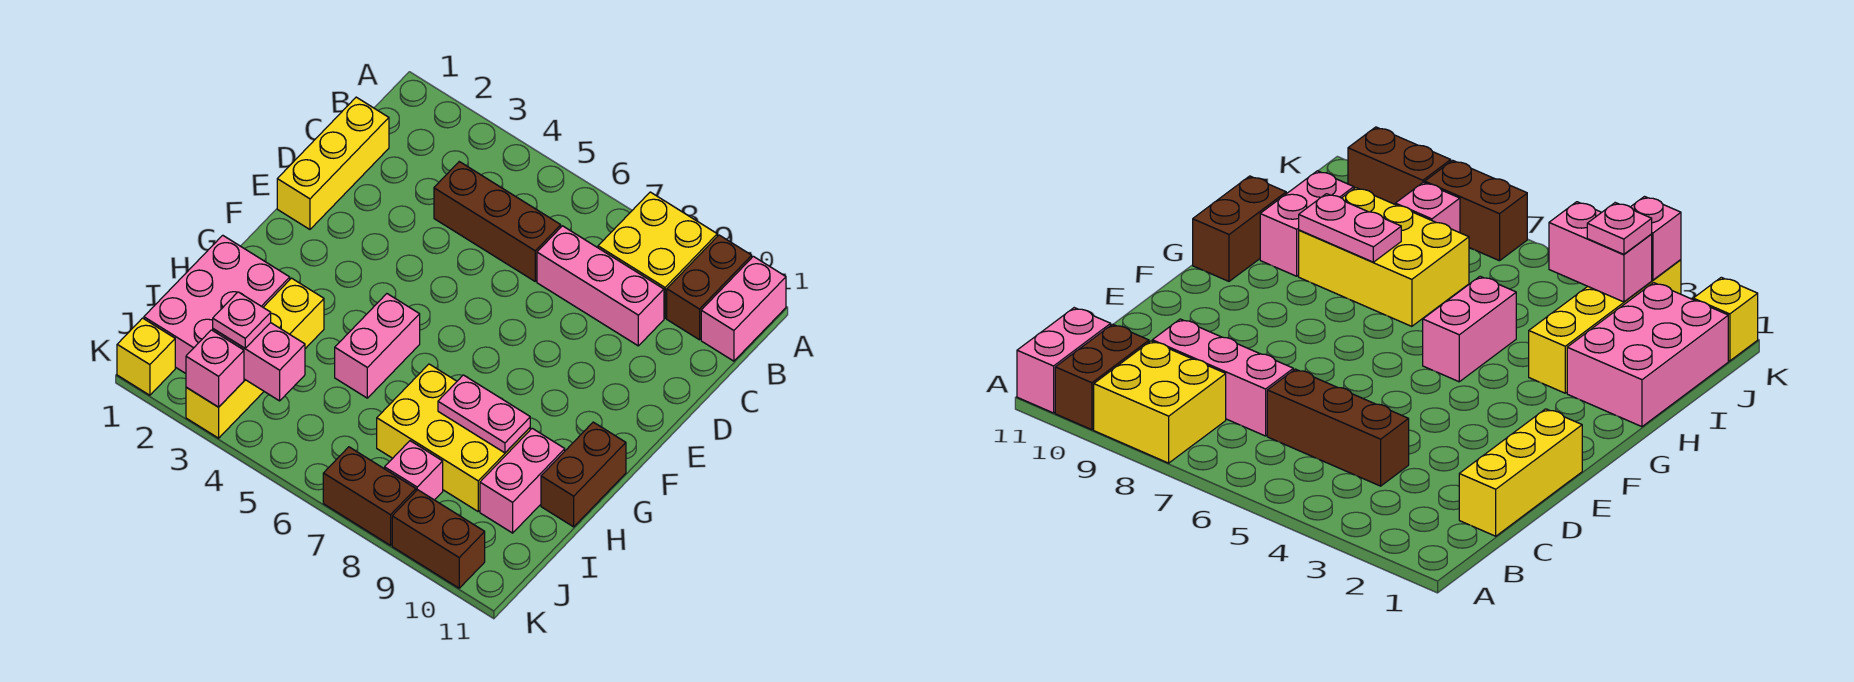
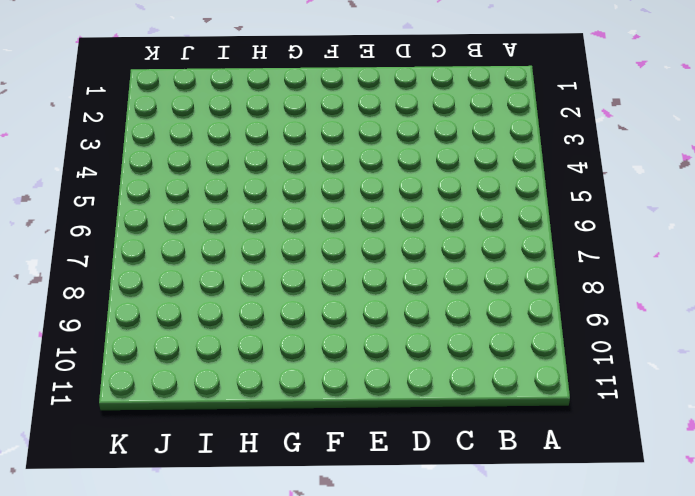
none -> yellow 2x2 brick [598,192,717,318]
none -> brown 1x2 brick [667,235,752,340]
none -> pink 1x2 brick [701,256,786,361]

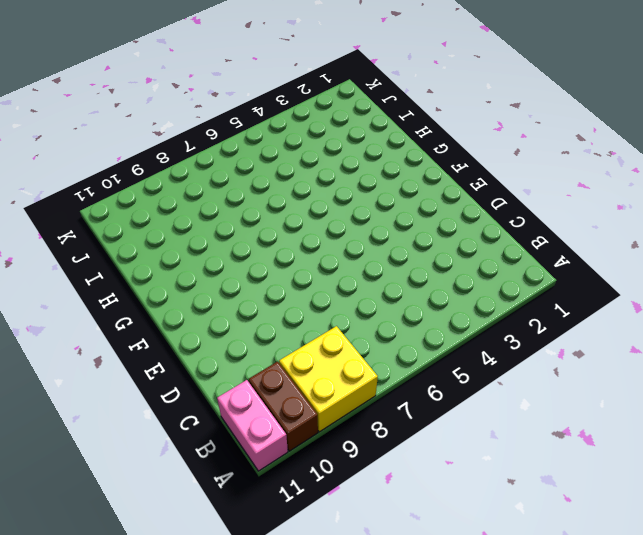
none -> yellow 1x3 brick [277,97,389,229]
none -> brown 1x3 brick [434,162,561,281]
none -> pink 1x3 brick [537,226,664,346]

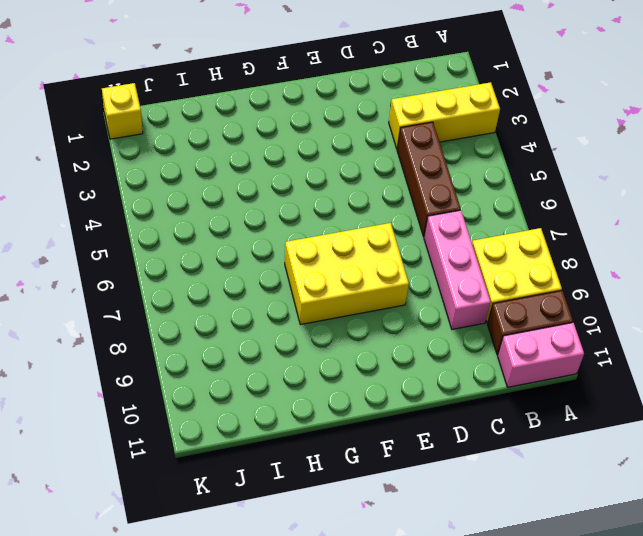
yellow 1x3 brick [389,82,500,149] -> yellow 1x3 brick moved to [277,97,389,229]
yellow 2x3 brick [285,223,409,325] -> yellow 2x3 brick turned to [377,364,530,511]
none -> pink 1x2 brick [335,294,420,398]
none -> brown 1x2 brick [541,422,626,527]
none -> pink 2x3 brick [144,235,290,373]

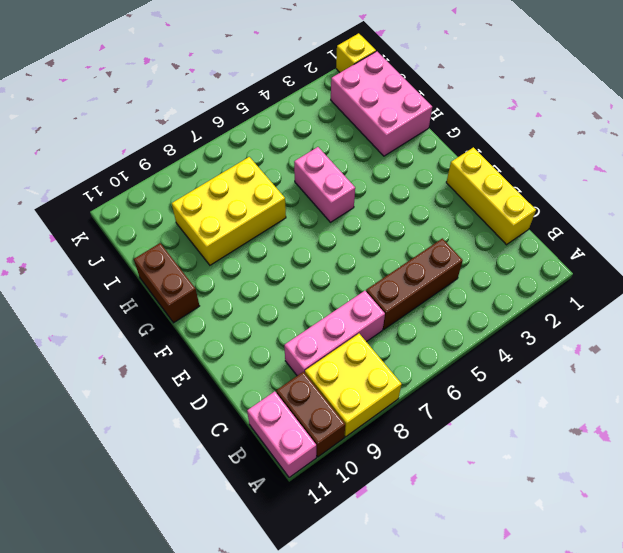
none -> yellow 1x4 brick [186,278,324,438]
none -> pink 1x2 brick [480,428,565,533]
none -> pink 1x1 brick [385,441,443,500]

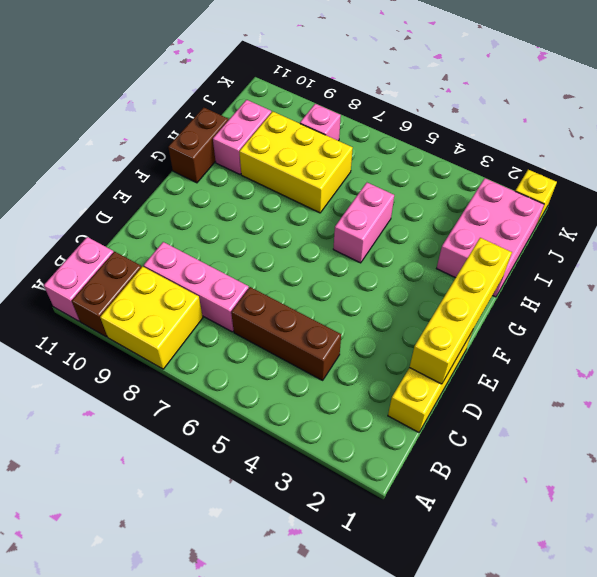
yellow 1x4 brick [409,238,512,384] -> yellow 1x4 brick moved to [186,278,324,438]
none -> brown 1x2 brick [323,447,416,545]
none -> brown 1x2 brick [392,490,485,588]
none -> pink 1x2 plate [438,375,530,453]

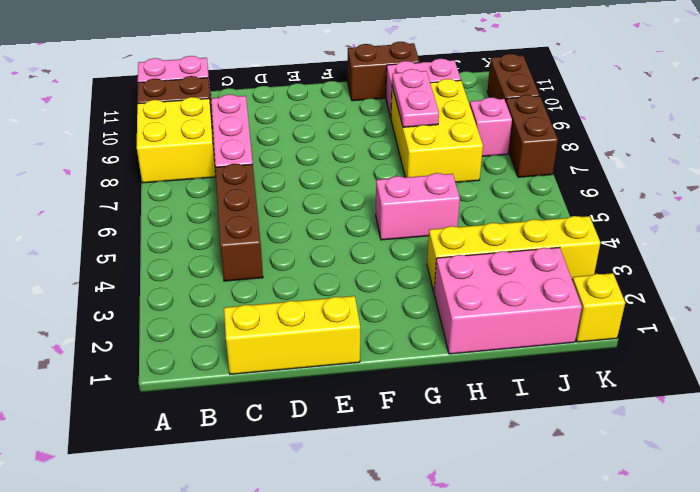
none -> pink 1x2 brick [213,323,305,401]
none -> pink 1x1 brick [186,330,244,407]
none -> pink 1x1 plate [213,292,271,348]

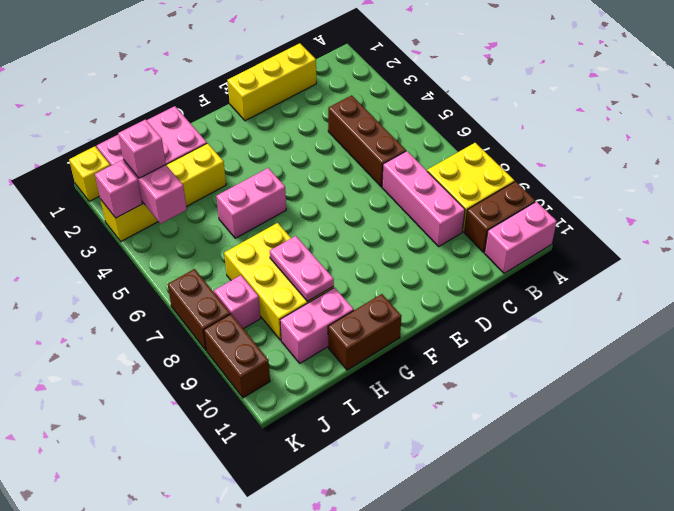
pink 1x1 brick [118,120,166,178] -> pink 1x1 plate [213,292,271,348]

